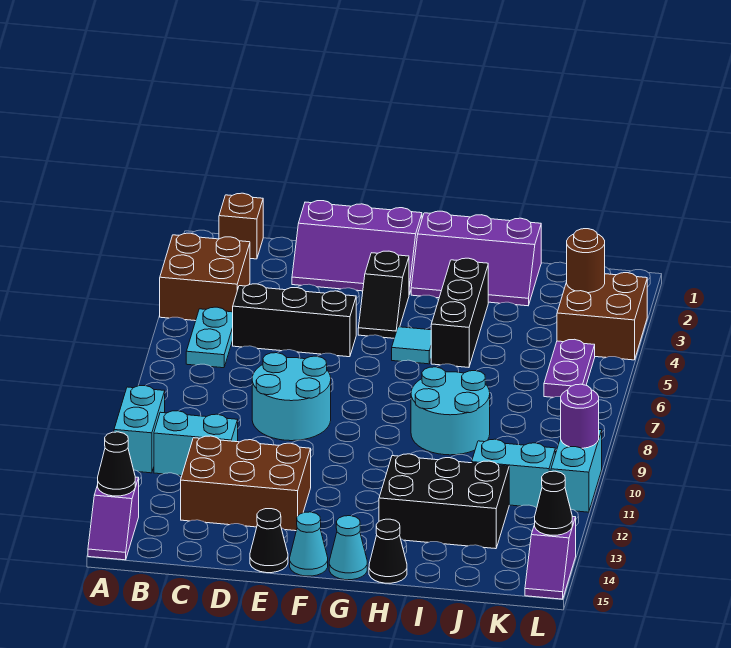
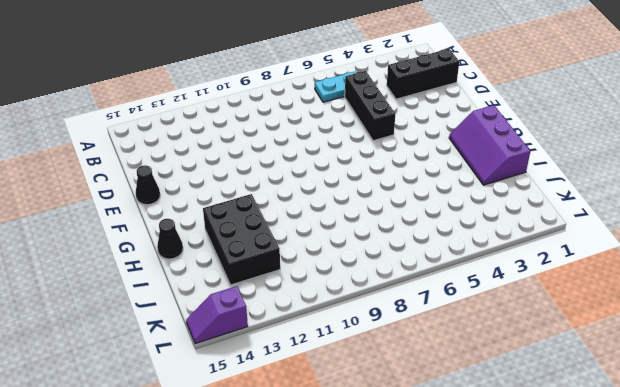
black 1x3 brick [387,49,459,99] -> black 1x3 brick moved to [431,258,488,367]
none -> brown 2x2 brick [160,233,250,321]
none -> cyan 1x2 brick [114,386,165,473]
none -> purple 1x2 slope [88,477,139,560]

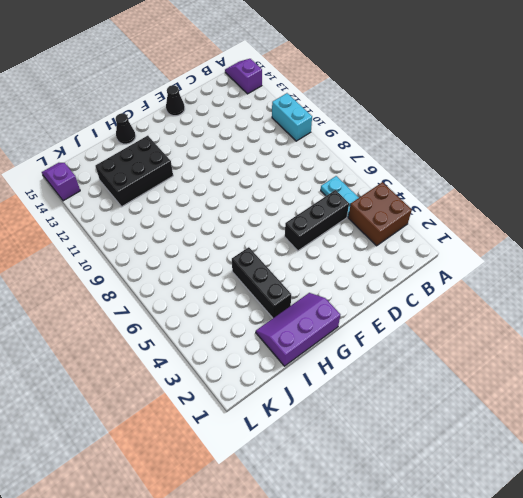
none -> brown 1x1 brick [219,193,263,259]
none -> cyan 1x2 brick [154,411,238,476]
none -> brown 2x3 brick [181,436,311,531]

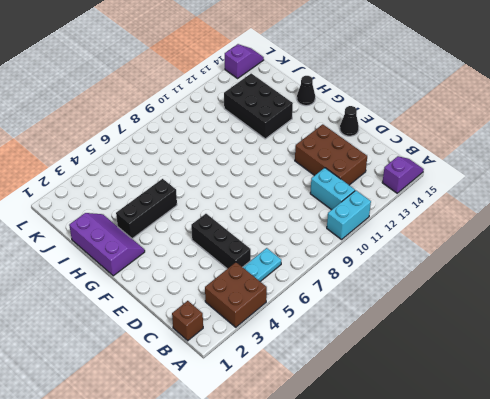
none -> purple 2x3 slope [292,201,422,294]
none -> cyan 2x2 round brick [252,353,331,441]
none -> black 1x2 slope [358,251,409,338]

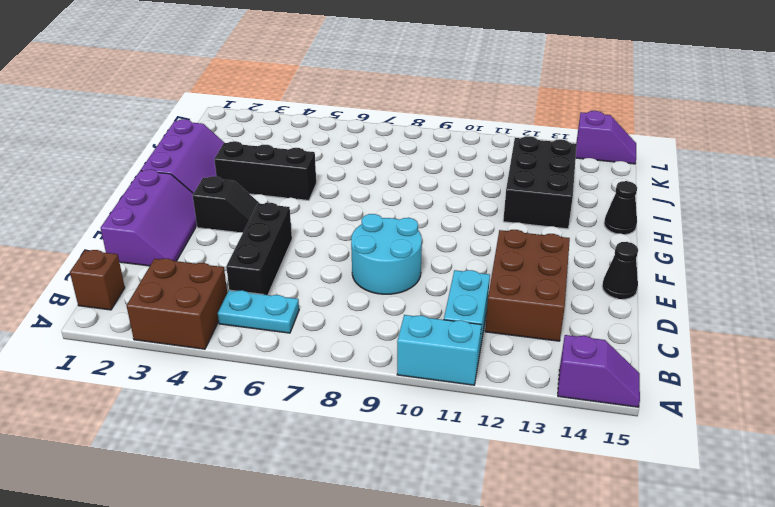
none -> cyan 1x1 cone [290,512,328,576]
none -> cyan 1x1 tile [392,327,431,364]
none -> cyan 1x1 cone [329,516,367,580]

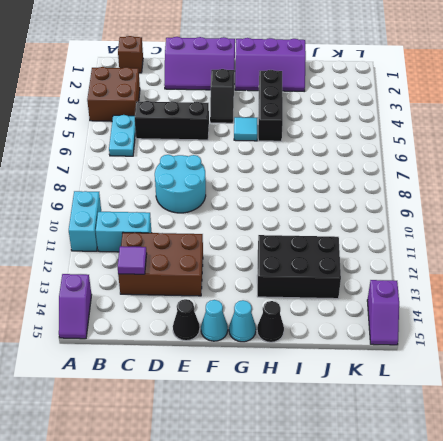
purple 1x1 tile [118,246,147,274] -> none
none -> cyan 2x2 round brick [411,367,490,455]
none -> cyan 1x2 brick [472,439,555,508]
none -> brown 2x2 brick [557,273,647,360]

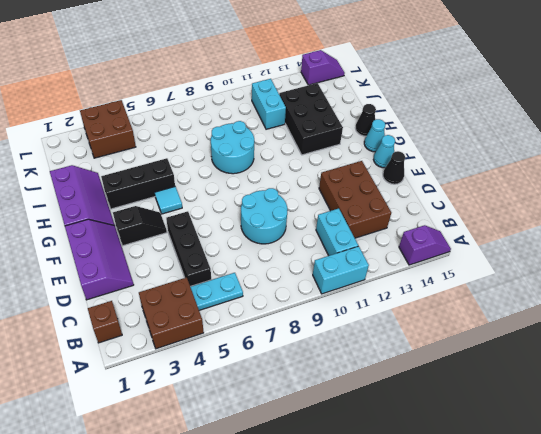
none -> purple 1x2 plate [544,339,595,397]
none -> cyan 1x2 brick [551,430,602,512]
none -> black 1x1 cone [98,432,135,496]

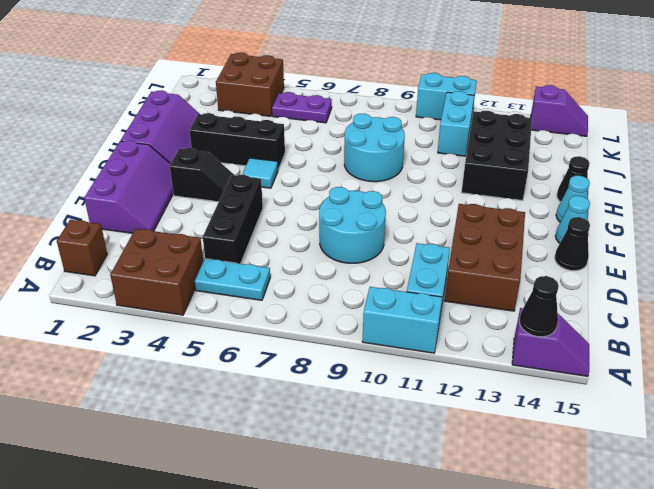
none -> brown 1x1 round brick [567,229,605,293]
none -> purple 1x1 round brick [561,384,599,448]
none -> black 1x1 cone [535,471,572,535]

